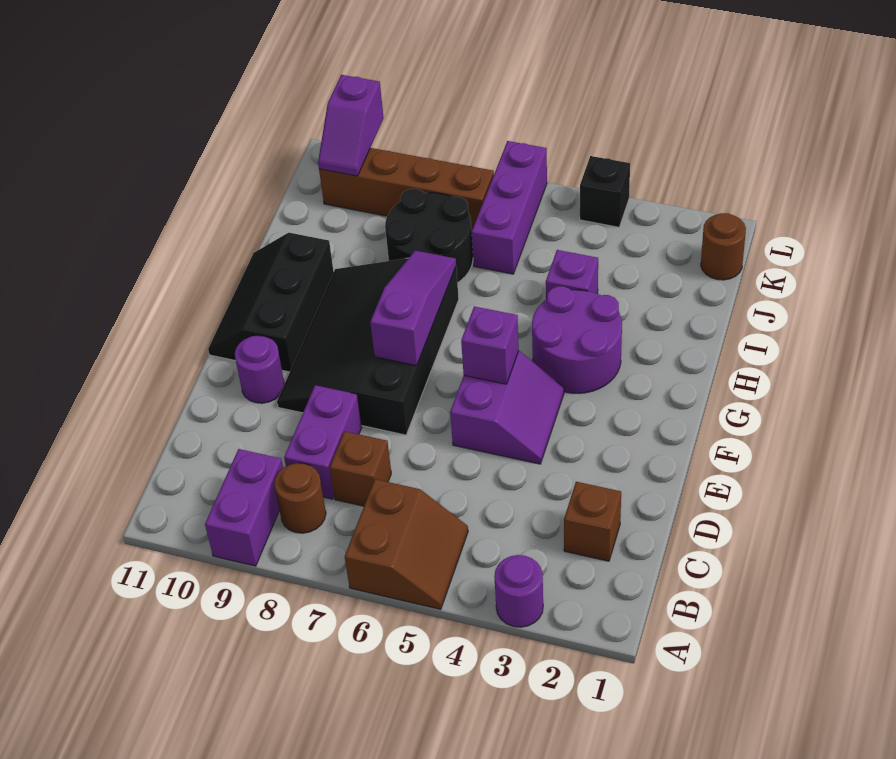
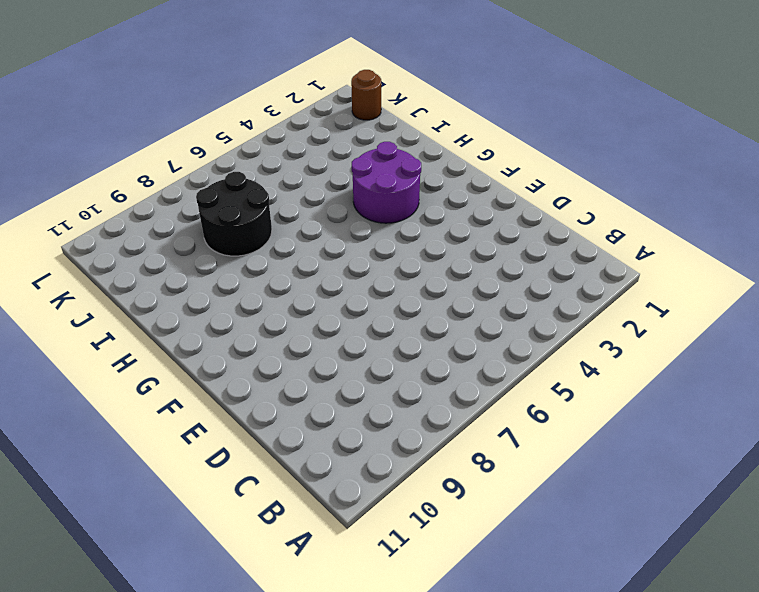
none -> purple 1x1 round brick [494,555,543,627]
none -> brown 2x2 slope [345,479,468,609]
none -> purple 1x2 brick [205,449,283,566]

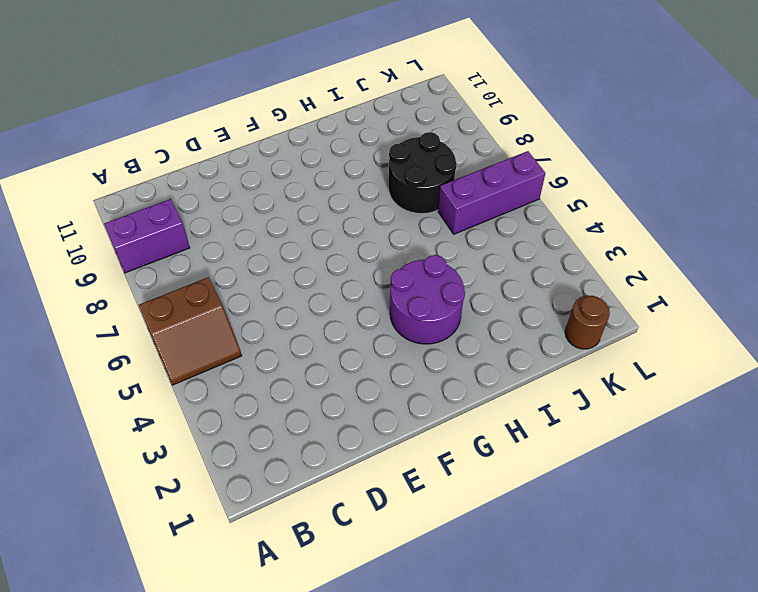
none -> purple 1x1 round brick [494,555,543,627]
none -> brown 1x1 round brick [274,463,326,533]
none -> brown 1x1 brick [564,482,621,561]

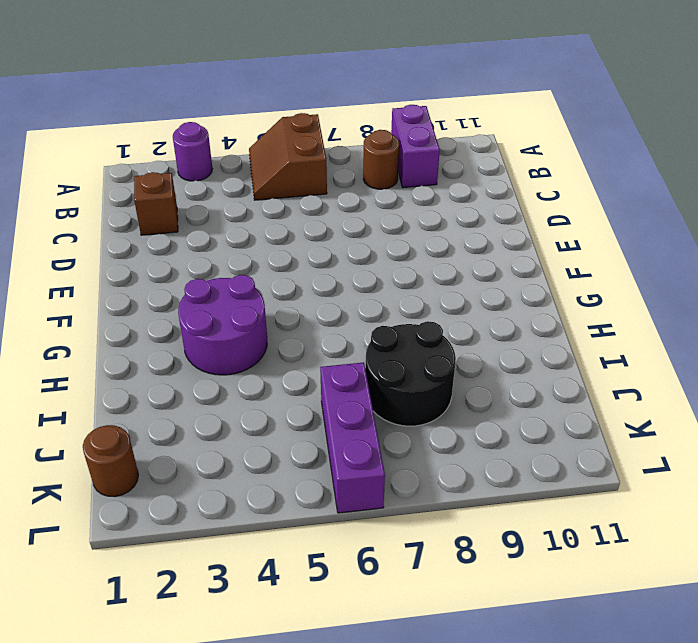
none -> brown 1x1 brick [330,431,391,506]
none -> purple 1x2 brick [284,385,362,499]
none -> purple 2x2 slope [450,351,564,464]

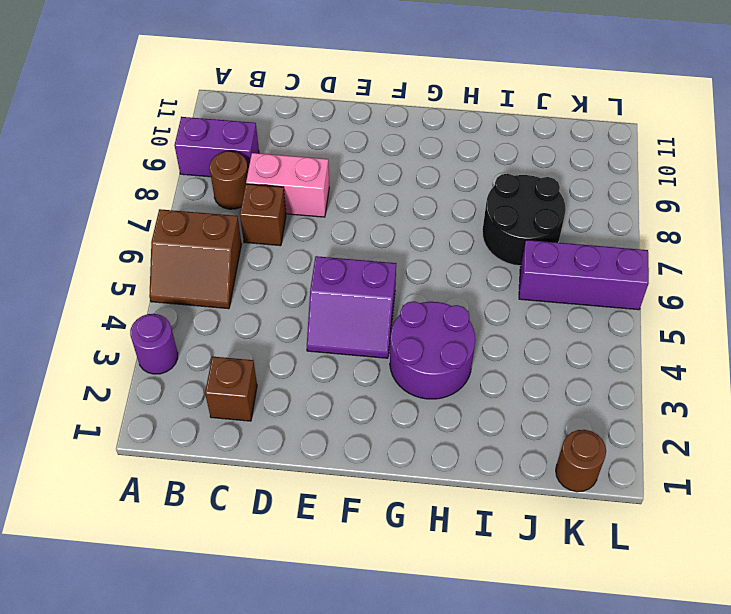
pink 1x2 brick [246,153,329,217] -> purple 1x2 brick [284,385,362,499]
none -> black 3x4 slope [277,258,459,435]
none -> purple 1x1 round brick [235,336,284,403]
none -> black 2x3 slope [208,233,334,372]

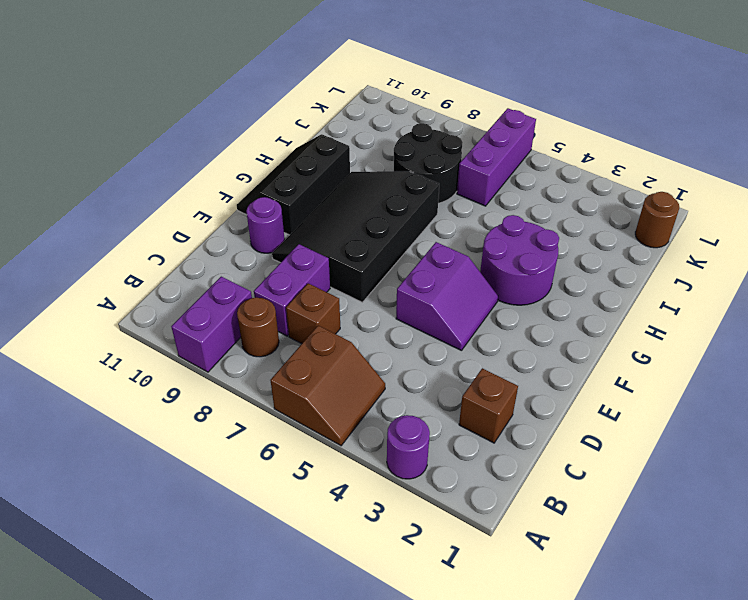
none -> purple 1x1 brick [546,250,598,299]
none -> brown 1x4 brick [319,148,494,230]
none -> black 1x1 brick [580,156,630,227]

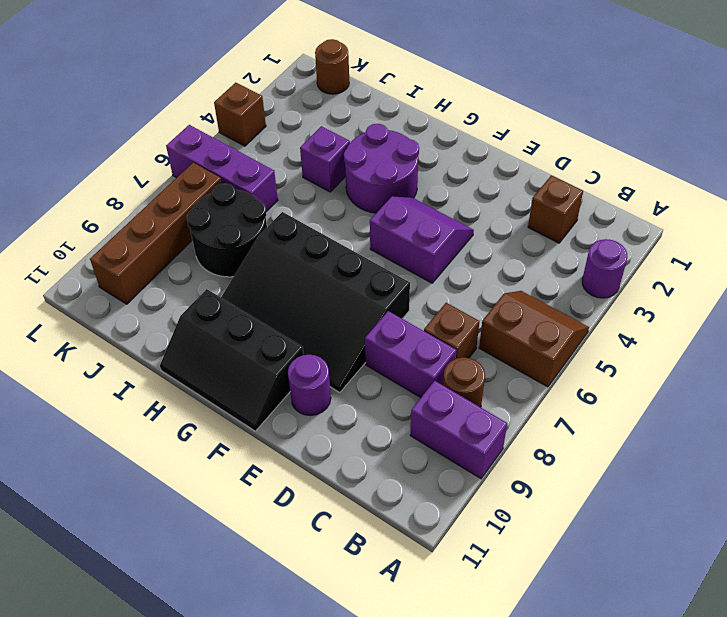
brown 1x1 brick [214,83,266,146] -> black 1x1 brick [580,156,630,227]
none -> purple 1x1 brick [461,306,519,384]
none -> purple 1x3 slope [370,251,456,366]
none -> purple 1x2 slope [318,75,384,176]

